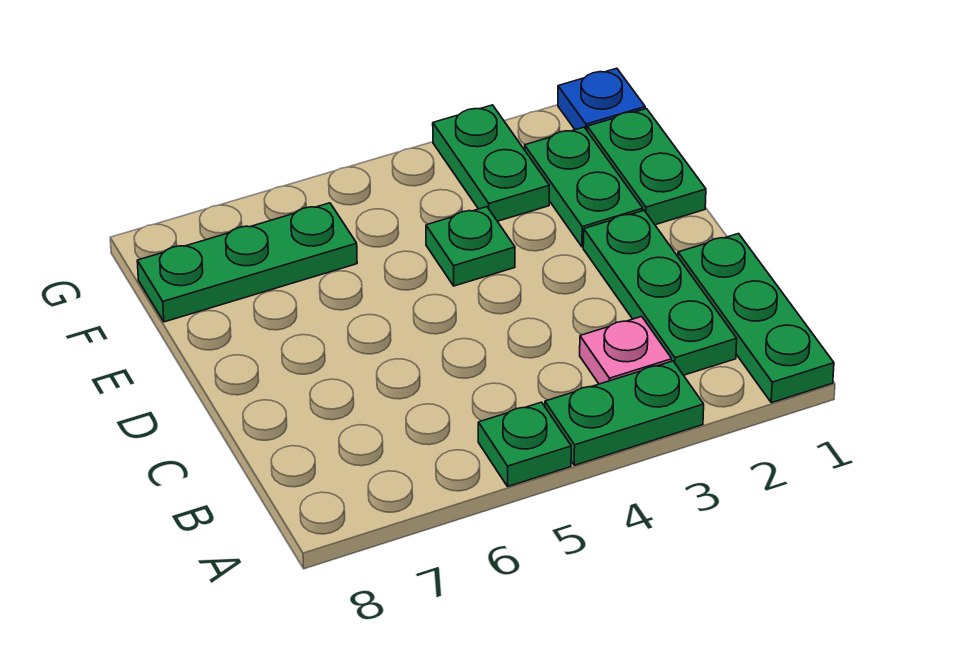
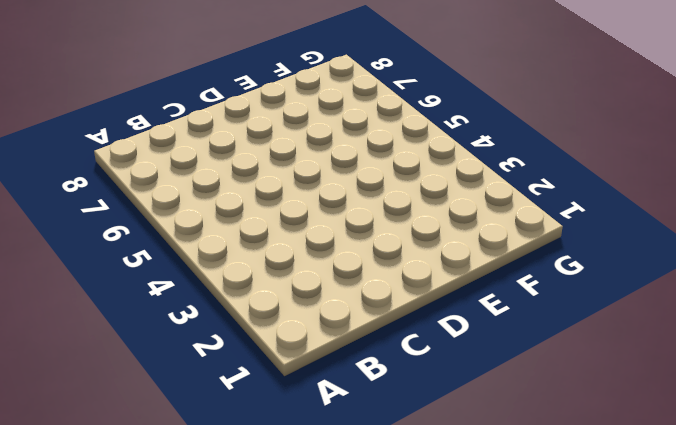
none -> green 1x3 plate [678,234,834,403]
none -> green 1x2 plate [545,361,704,465]

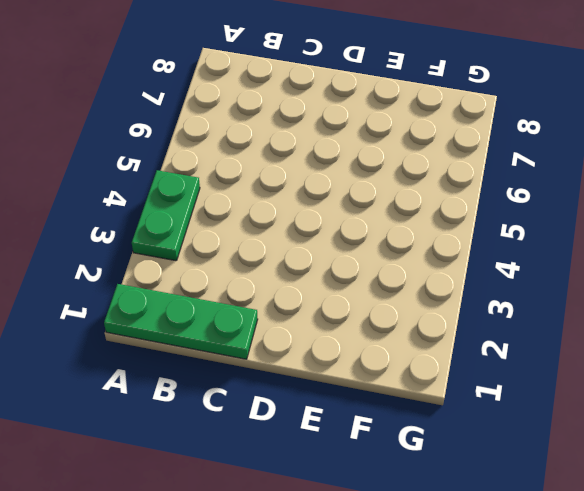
none -> green 1x1 plate [478,402,571,486]
none -> green 1x3 plate [583,211,737,375]

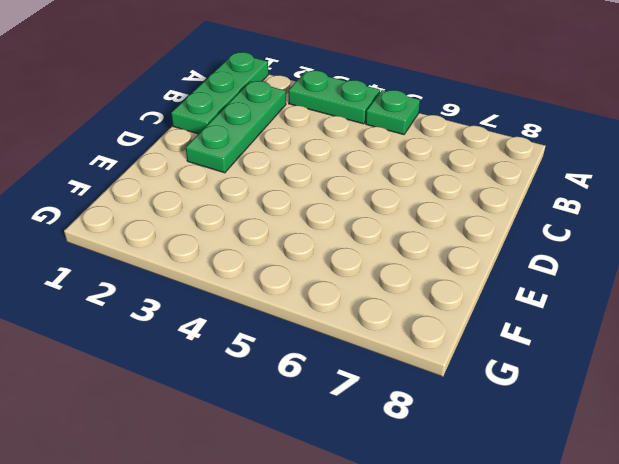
none -> pink 1x1 plate [580,316,672,384]
none -> green 1x2 plate [587,109,706,225]

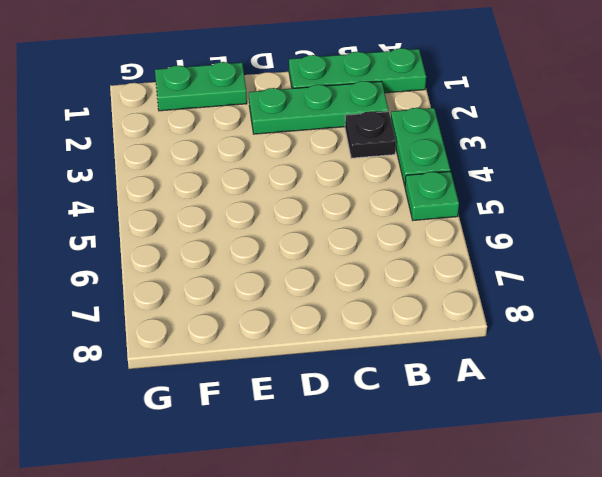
black 1x1 plate [345,111,396,158] -> pink 1x1 plate [580,316,672,384]
none -> green 1x2 plate [525,127,643,247]
none -> green 1x1 plate [426,207,515,286]

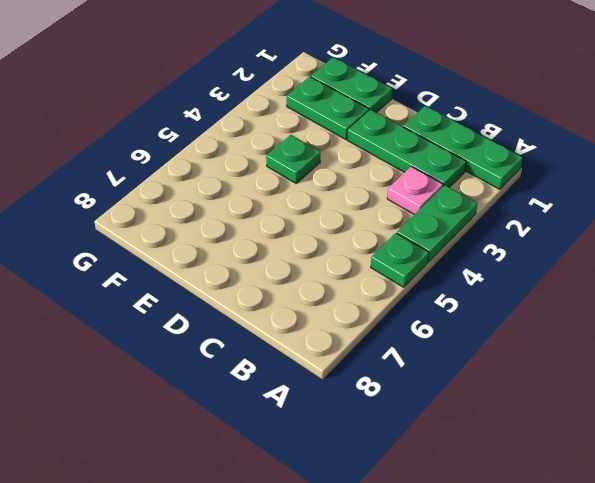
none -> green 1x2 plate [433,105,549,221]
none -> green 1x3 plate [137,203,357,322]

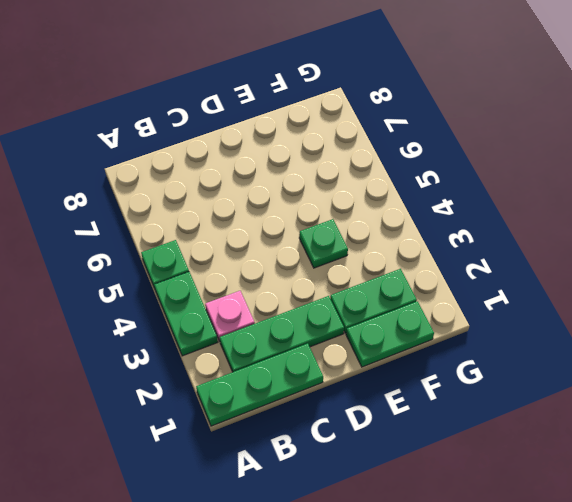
none -> green 1x2 plate [433,105,549,221]
none -> green 1x3 plate [137,203,357,322]

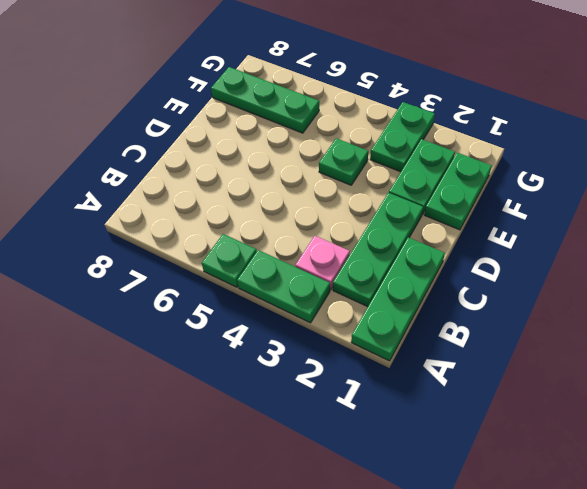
none -> blue 1x1 plate [558,68,645,130]

